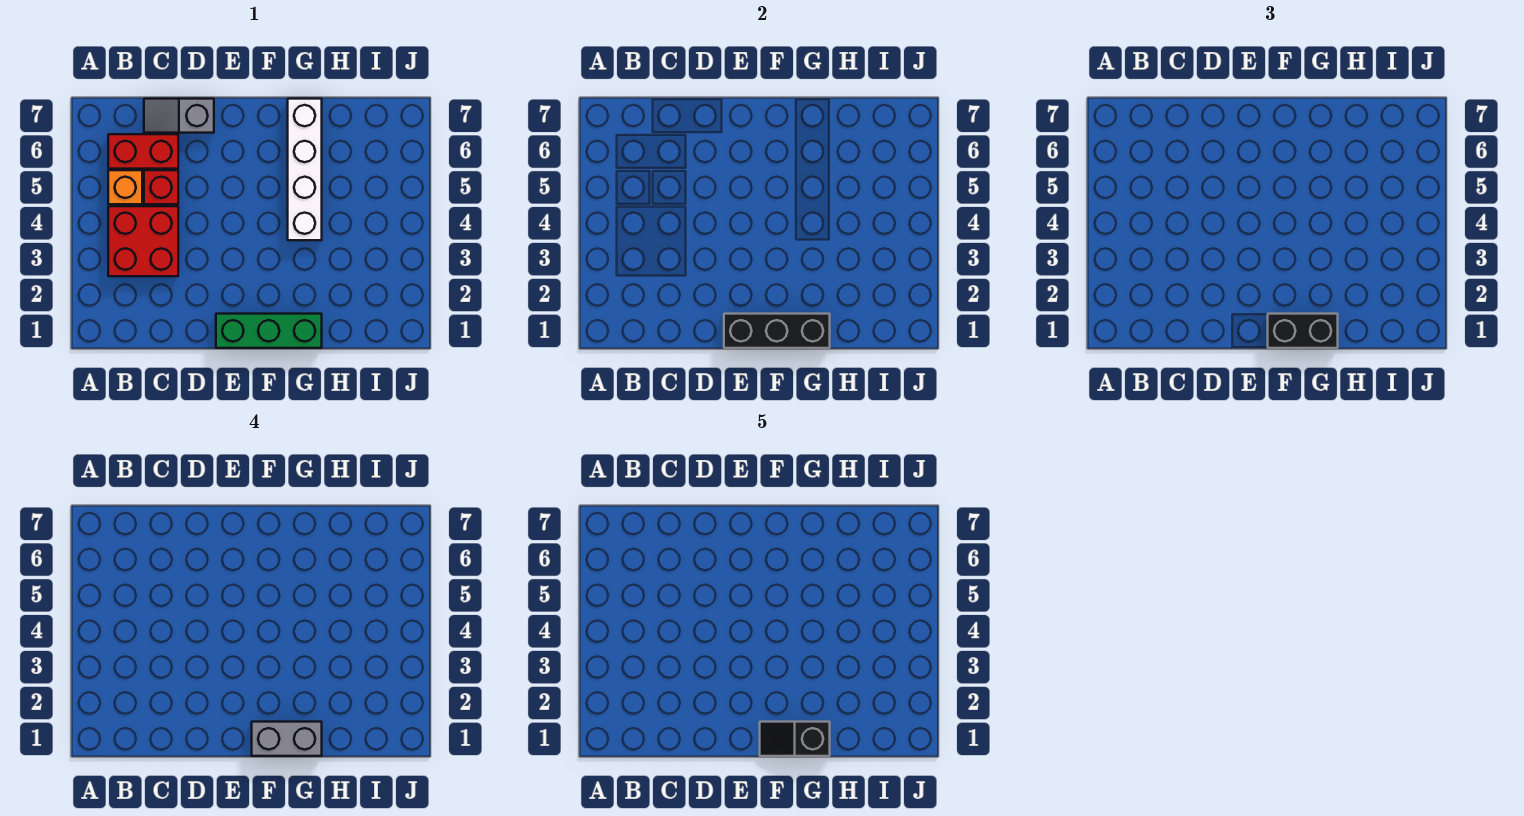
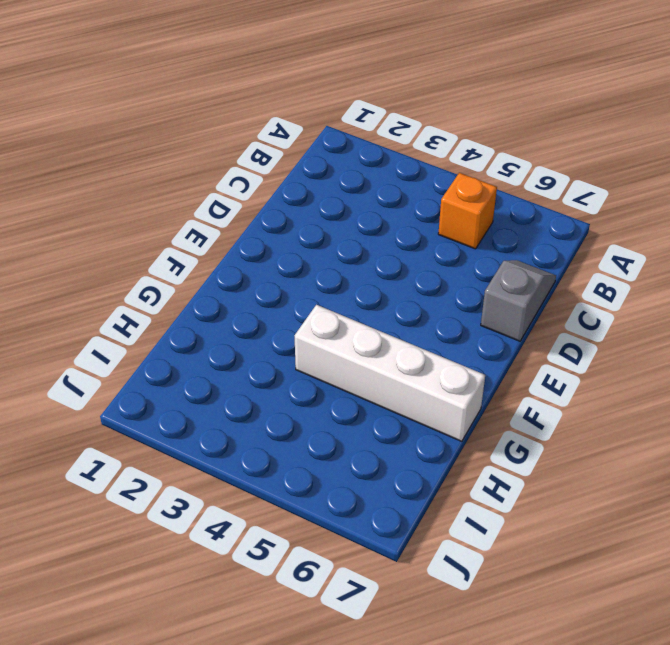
none -> red 2x2 brick [108,206,178,276]
none -> red 1x2 brick [108,134,178,169]

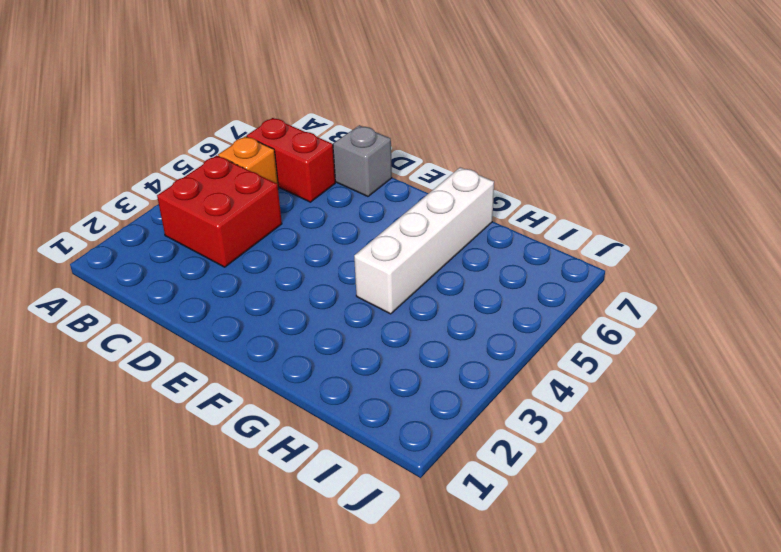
none -> red 1x1 brick [144,170,178,204]
none -> green 1x3 brick [216,314,322,348]

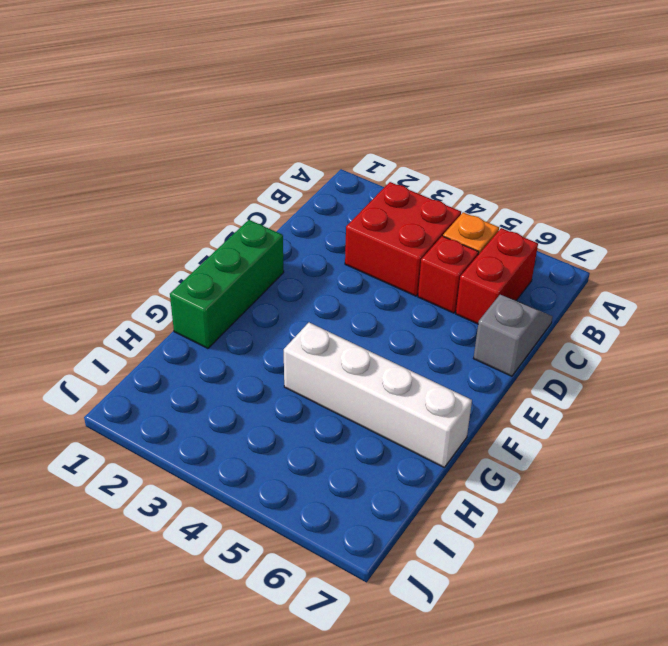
none -> black 1x3 brick [724,314,830,348]
none -> black 1x2 brick [1268,314,1338,348]

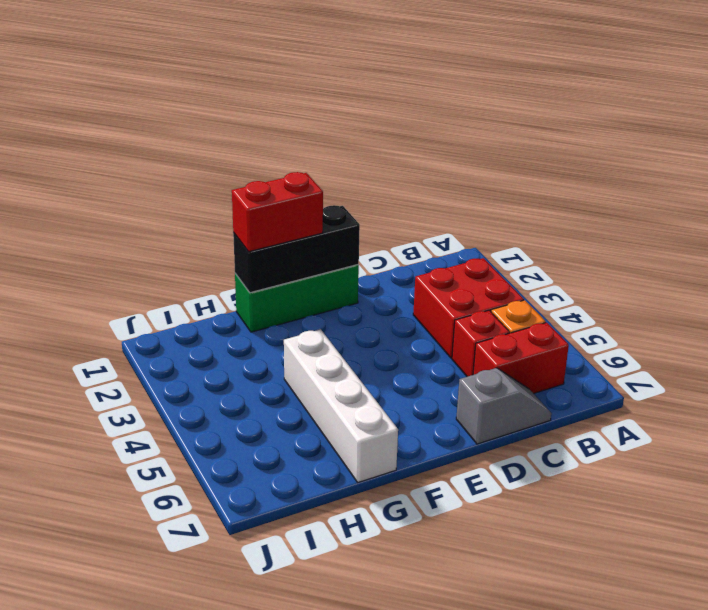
red 1x2 brick [232,172,323,252] -> black 1x2 brick [1268,314,1338,348]
none -> grey 1x2 brick [252,722,322,756]
none -> black 1x2 slope [760,722,830,756]

